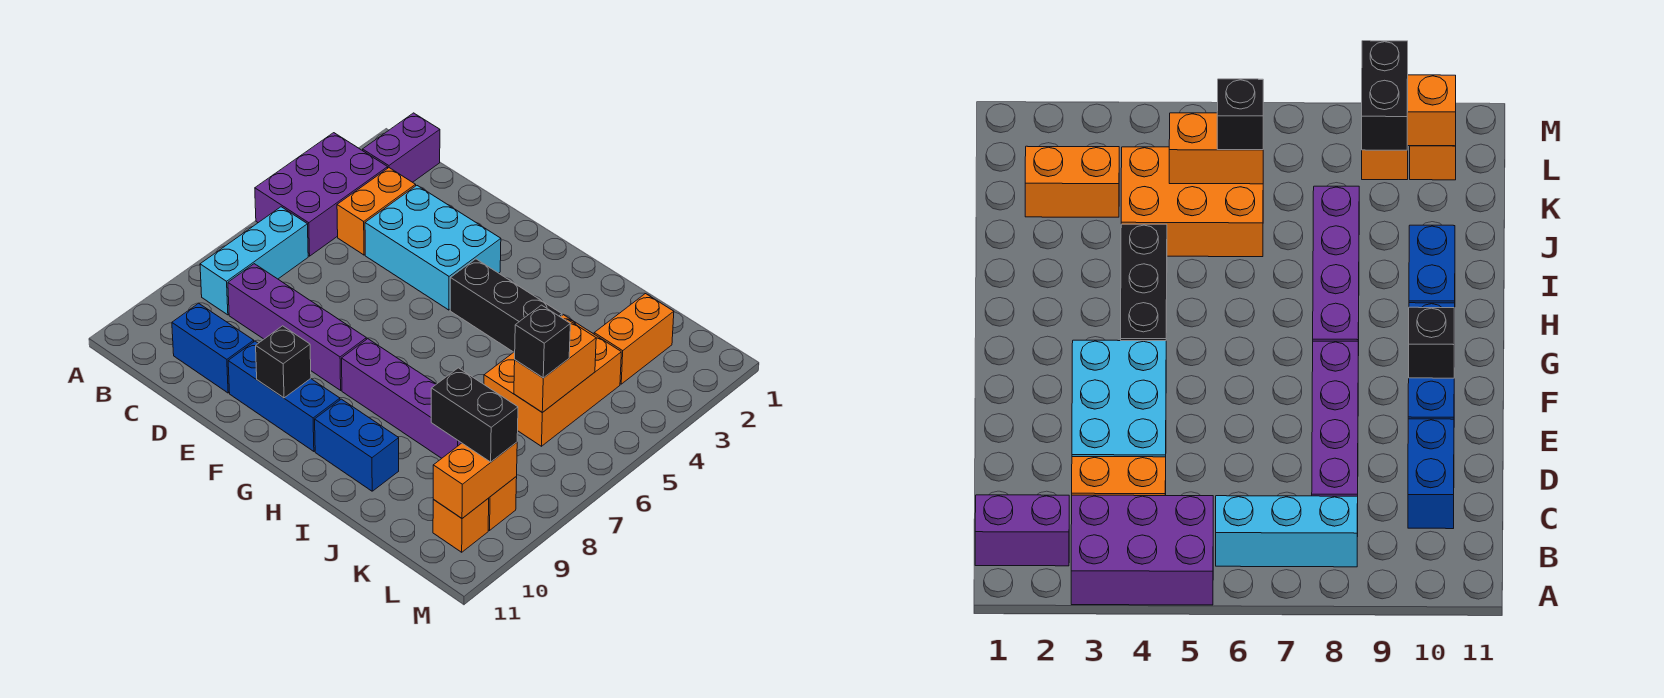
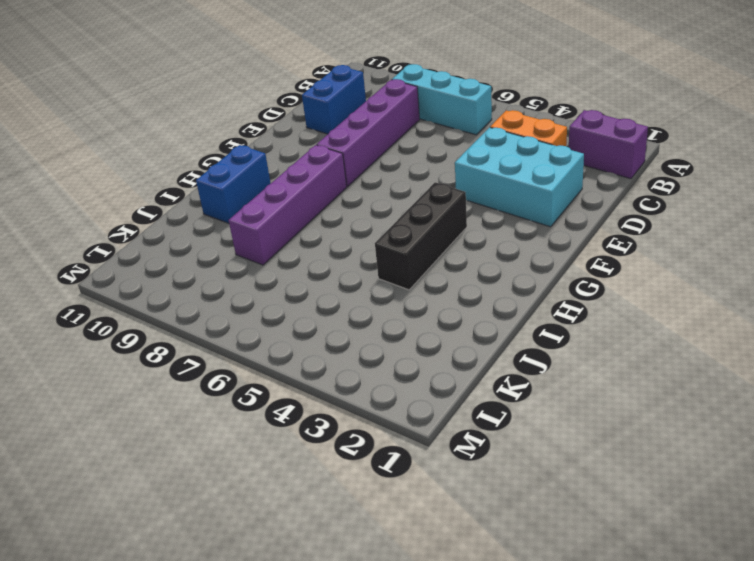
cyan 2x3 brick [455,127,584,227] -> cyan 2x3 brick turned to [365,186,501,310]
none -> purple 2x3 brick [255,133,388,256]
none -> blue 1x3 brick [228,341,340,451]
none -> orange 2x3 brick [484,315,621,446]

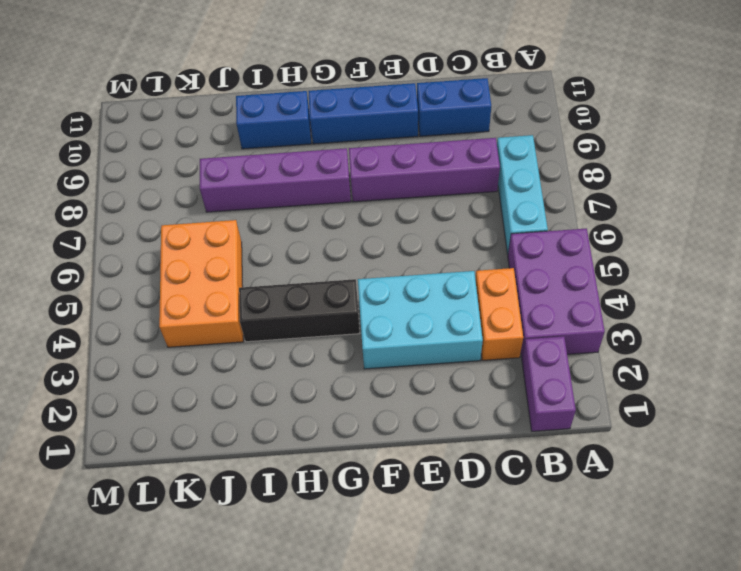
none -> orange 1x2 brick [594,294,674,384]
none -> orange 1x1 brick [488,477,517,530]
none -> orange 1x1 brick [433,498,489,552]

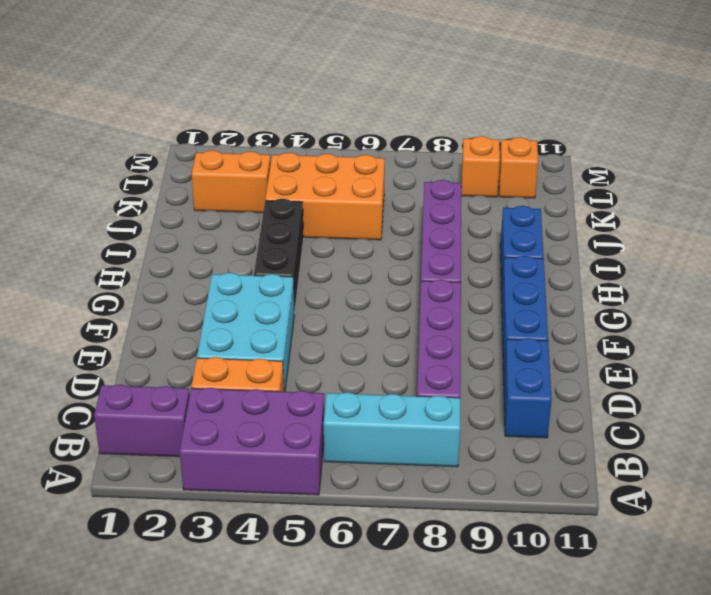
none -> black 1x1 brick [256,326,311,398]
none -> orange 1x2 brick [514,319,596,412]
none -> orange 1x2 brick [433,442,517,518]

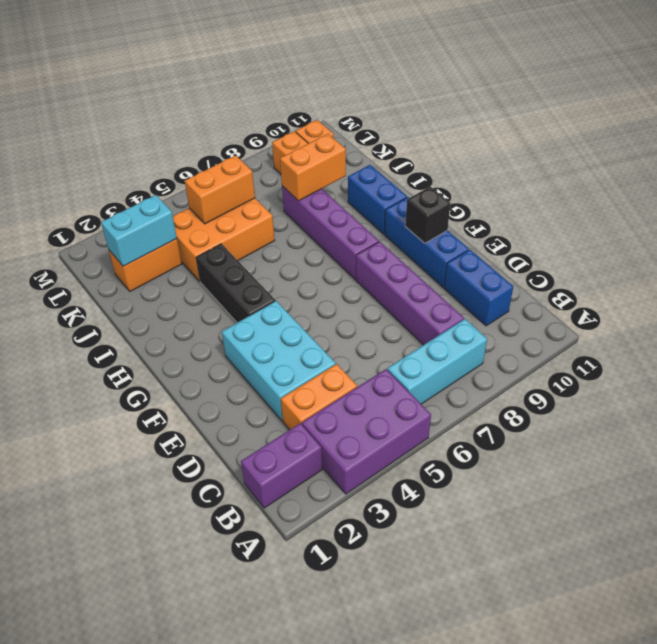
orange 1x2 brick [280,134,346,201] -> orange 1x2 brick moved to [433,442,517,518]
cyan 1x2 brick [101,195,177,266] -> none
none -> black 1x1 brick [515,305,570,378]
none -> black 1x2 brick [431,368,518,462]

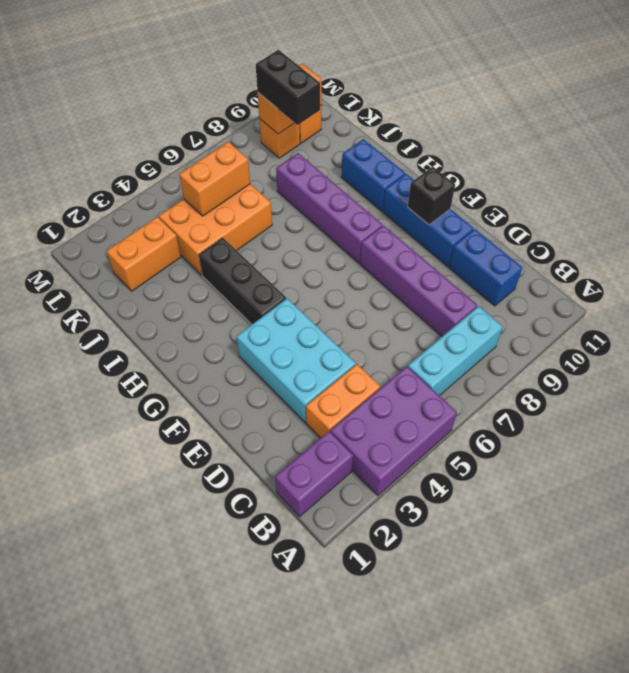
none -> black 1x1 brick [515,305,570,378]

